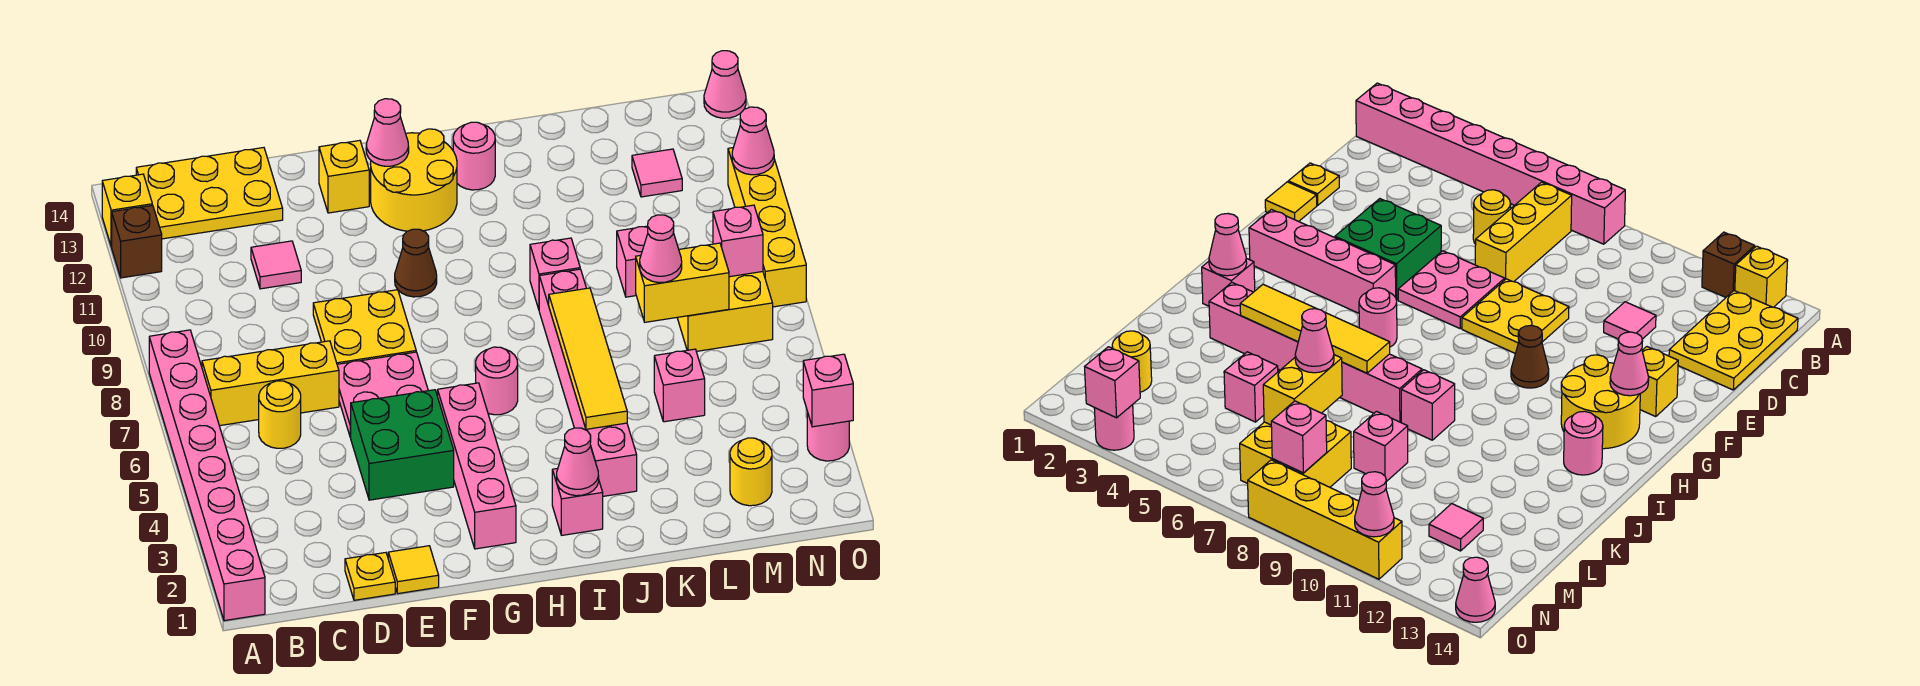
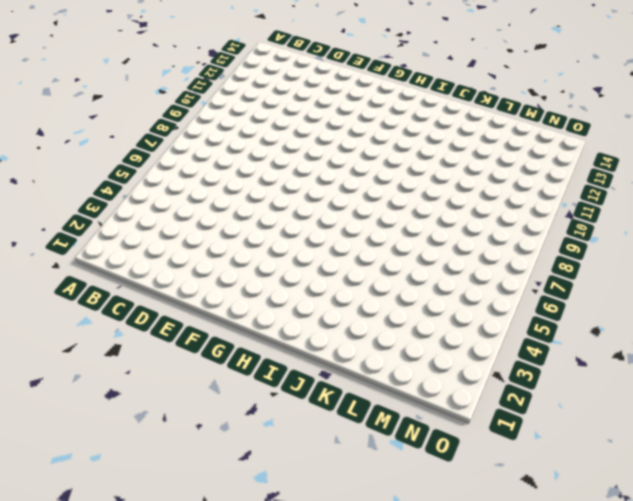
none -> pink 1x8 brick [149,330,265,621]
none -> brown 1x1 brick [112,205,162,278]
none -> yellow 1x1 brick [102,174,152,247]
none -> yellow 1x3 brick [202,341,339,426]

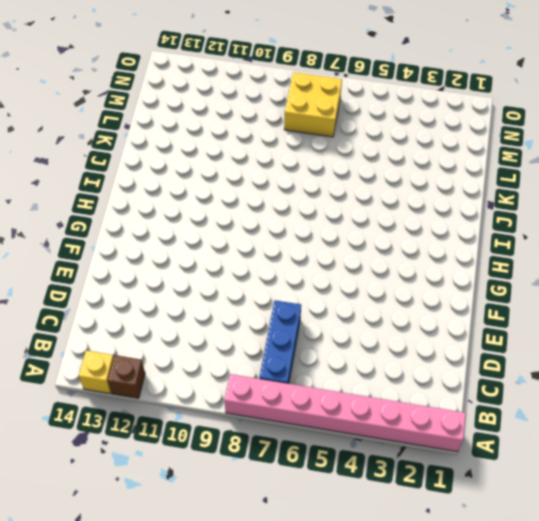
blue 1x3 brick [259,300,301,384] -> yellow 1x3 brick [202,341,339,426]
none -> yellow 2x3 plate [136,148,283,239]
none -> yellow 1x1 round brick [259,381,301,448]
none -> yellow 1x1 plate [345,553,395,600]
none -> pink 1x1 tile [251,241,301,289]

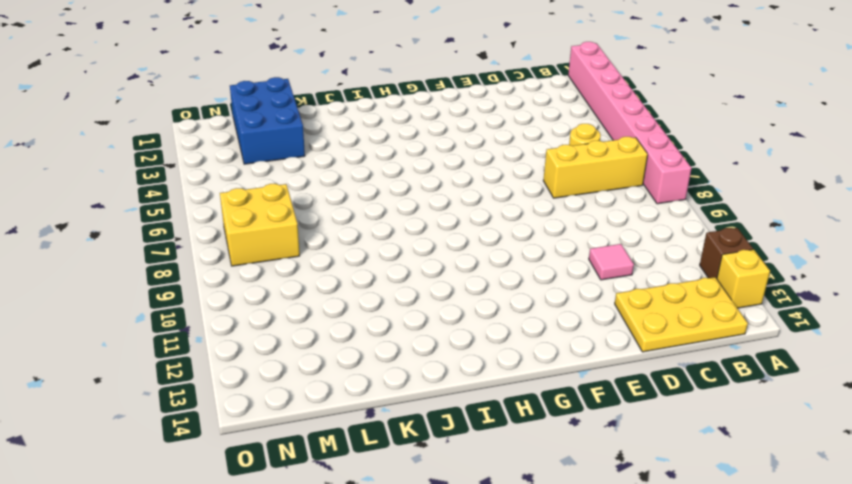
blue 2x3 brick [230,77,305,164] -> yellow 1x1 round brick [730,438,772,506]
none -> yellow 1x1 plate [345,553,395,600]
none -> yellow 1x1 tile [388,546,439,594]
none -> green 2x2 brick [351,390,454,500]
none -> pink 2x2 plate [337,352,428,438]

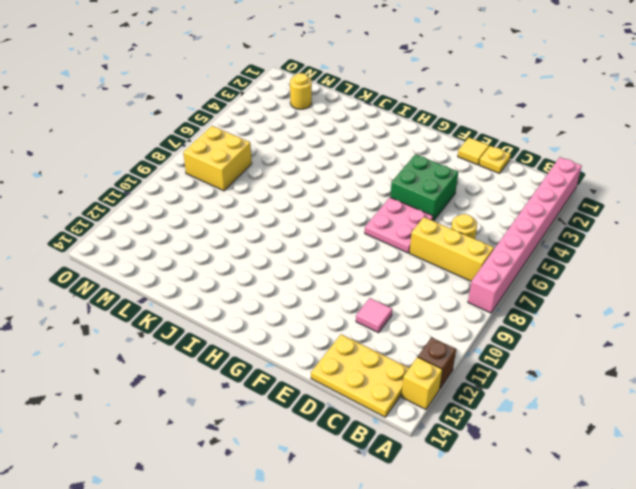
none -> yellow 2x2 plate [313,290,416,364]
none -> yellow 1x1 brick [319,140,369,213]
none -> pink 1x4 brick [438,383,516,549]
none -> brown 1x1 cone [395,229,437,297]

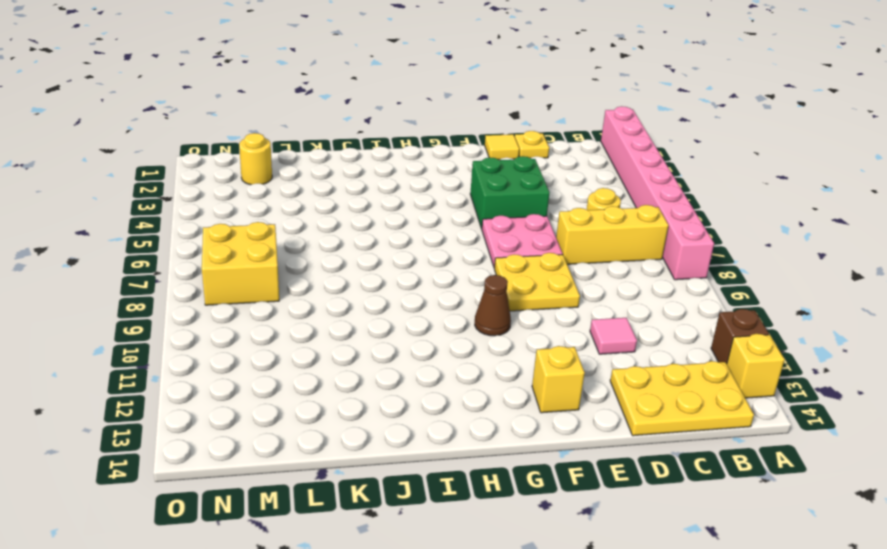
none -> pink 1x4 brick [438,383,516,549]
none -> yellow 2x2 round brick [371,129,457,231]
none -> pink 1x1 round brick [476,347,518,415]
none -> pink 1x1 brick [552,469,603,535]

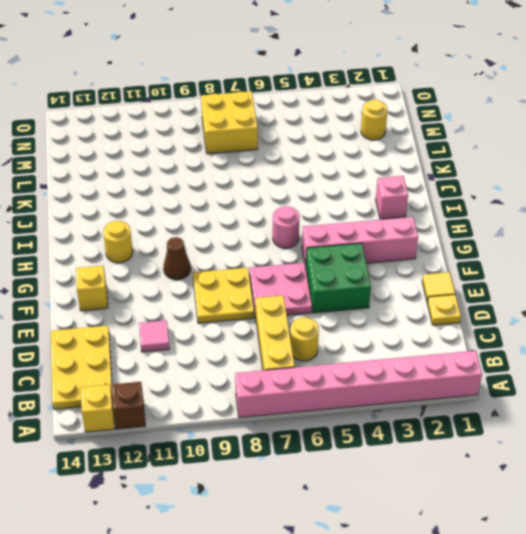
yellow 1x1 round brick [103,221,133,263] -> yellow 2x2 round brick [371,129,457,231]
none -> pink 1x1 round brick [453,122,495,190]
none -> pink 1x6 brick [539,269,637,496]
none -> pink 1x1 brick [530,238,580,309]
none -> pink 1x1 brick [654,349,705,422]

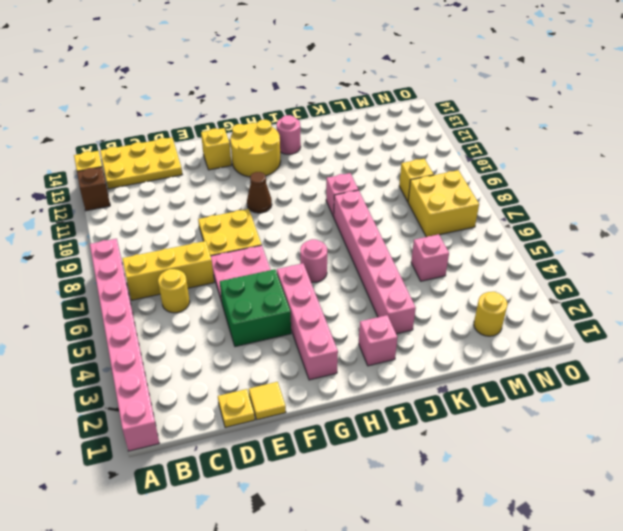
yellow 1x1 brick [399,159,434,202] -> none
none -> pink 1x1 tile [251,241,301,289]
none -> pink 1x1 brick [617,226,648,297]
none -> pink 1x1 tile [632,149,682,197]
none -> pink 1x1 round brick [807,412,849,461]

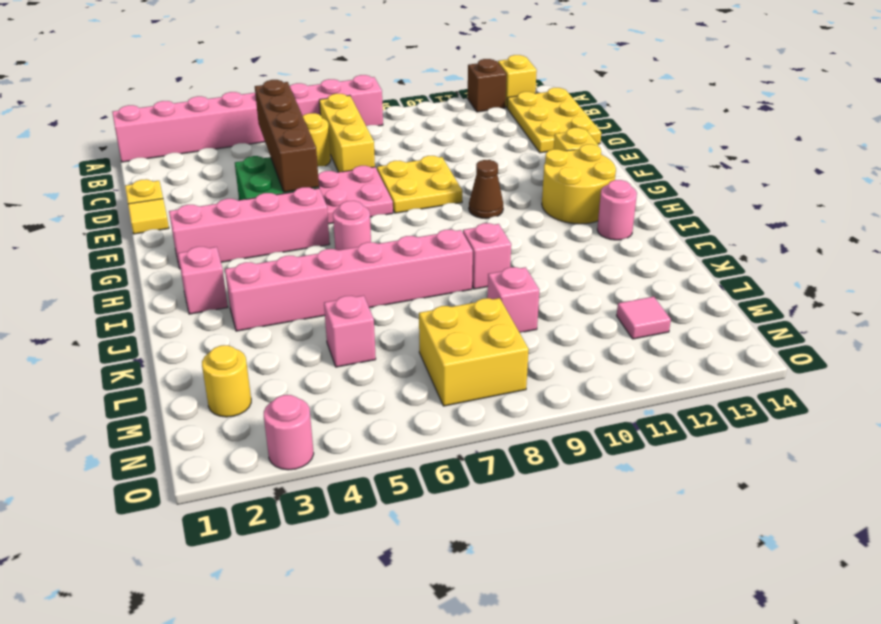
brown 1x4 brick [255,80,319,192] -> none
none -> pink 1x1 tile [251,241,301,289]
none -> yellow 1x4 brick [728,148,806,307]
none -> pink 1x1 cone [704,51,746,118]
none -> pink 1x1 cone [366,99,409,166]

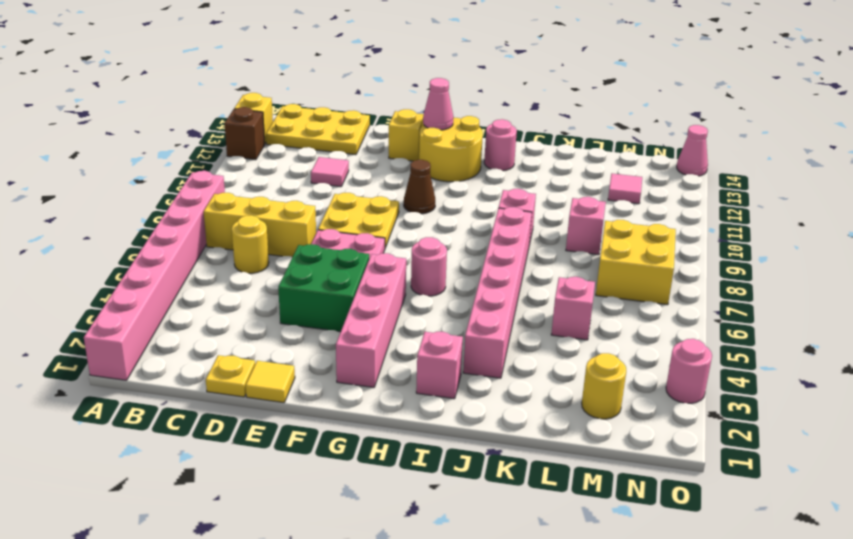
none -> yellow 1x4 brick [728,148,806,307]
none -> pink 1x1 cone [557,428,599,496]
none -> yellow 1x4 tile [549,288,627,429]
none -> yellow 1x2 brick [636,243,729,322]

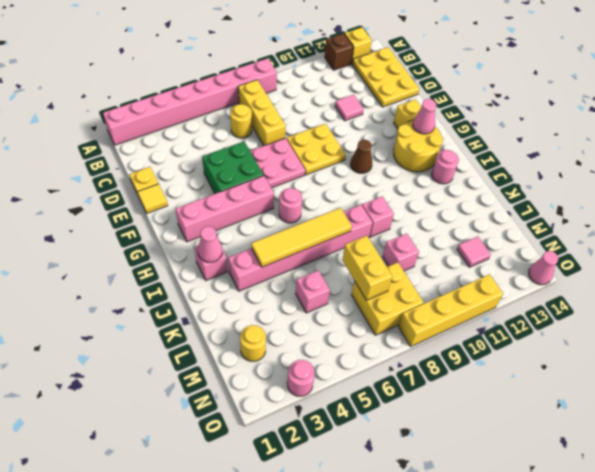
none -> pink 1x1 brick [713,205,763,277]
none -> pink 1x1 brick [803,354,853,427]
none -> pink 1x1 cone [732,107,774,175]
none -> pink 1x1 cone [640,215,682,283]

